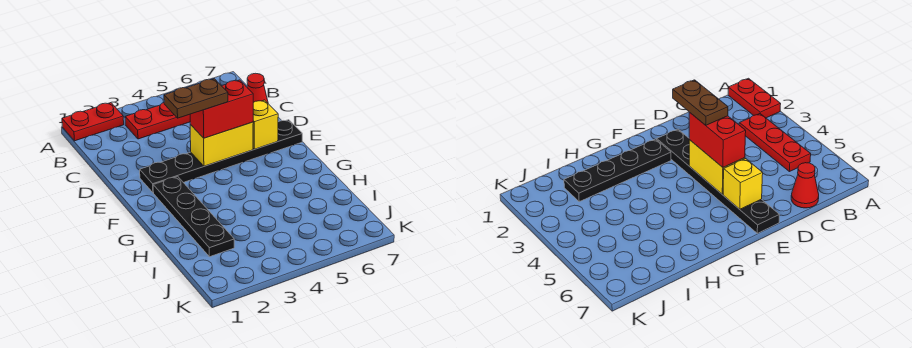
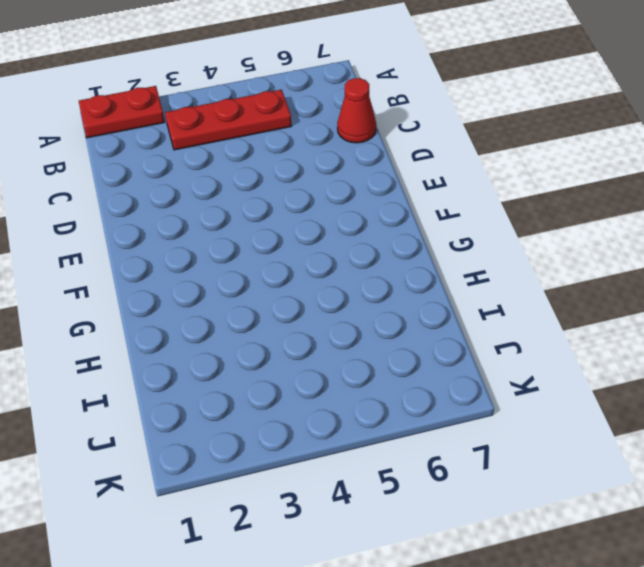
none -> black 1x6 plate [140,120,302,193]
none -> black 1x4 plate [153,176,234,257]

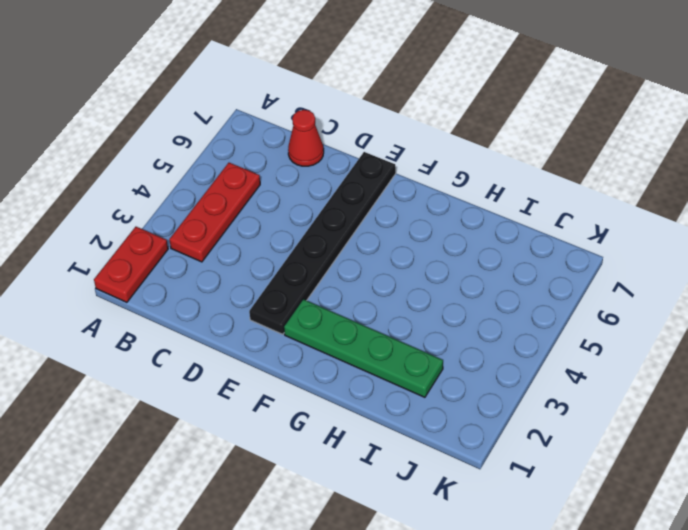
green 1x4 plate [284,299,443,397] -> black 1x4 plate [153,176,234,257]
none -> yellow 1x2 brick [190,122,253,166]
none -> yellow 1x1 brick [253,100,278,149]

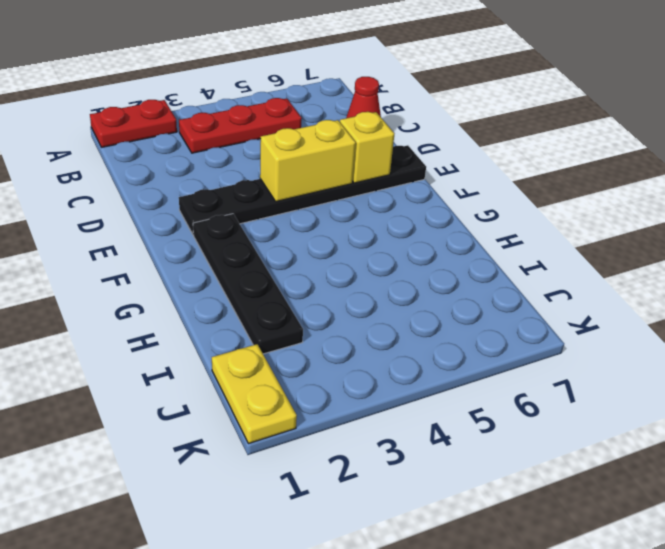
yellow 1x2 plate [212,344,297,444] -> none
none -> red 1x2 brick [190,80,253,138]
none -> brown 1x2 plate [164,79,228,118]

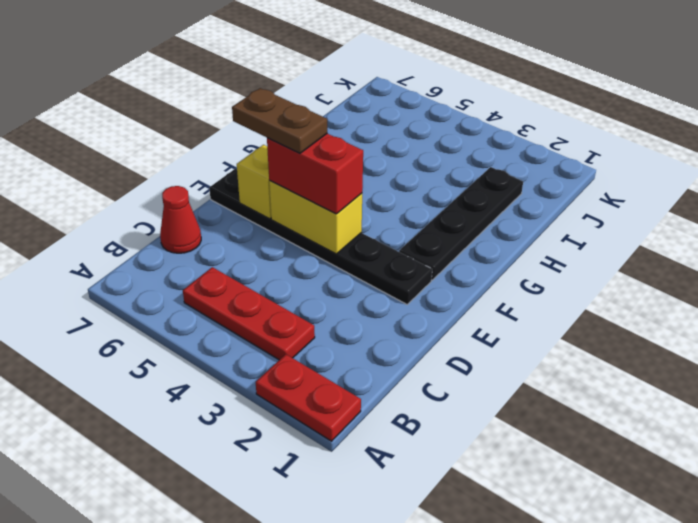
brown 1x2 plate [232,88,327,153] -> brown 1x2 plate moved to [164,79,228,118]

